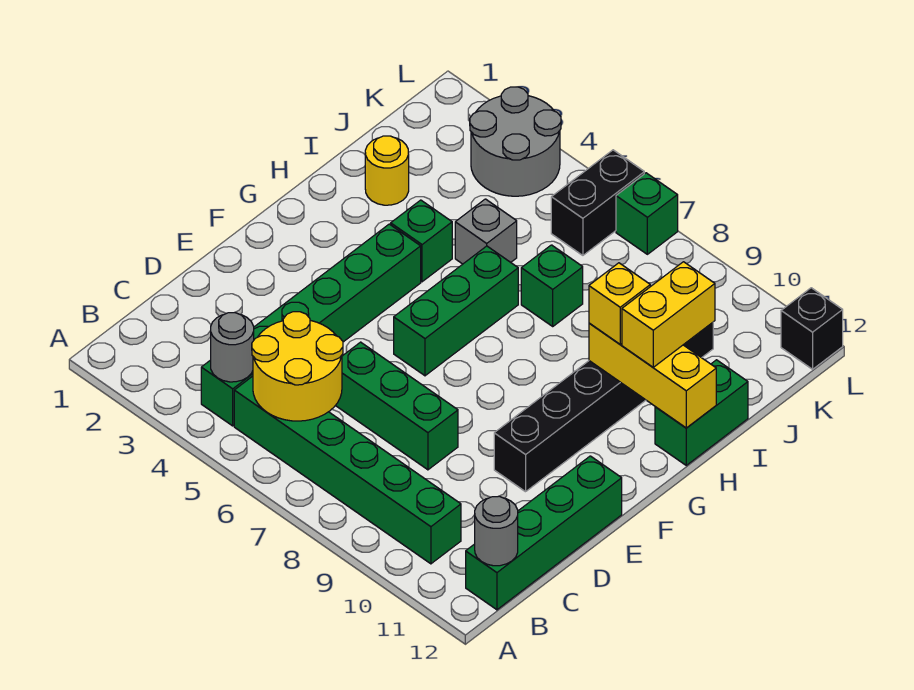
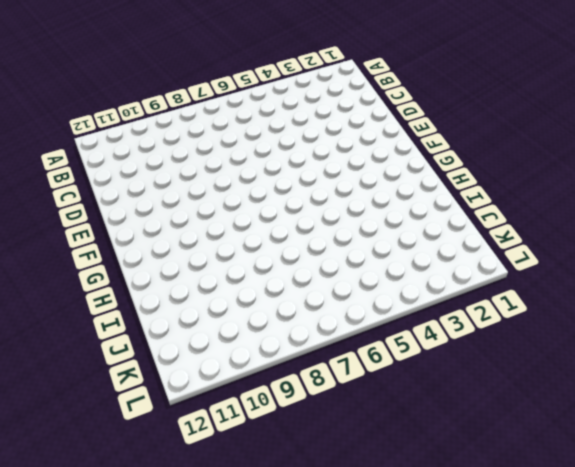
none -> green 1x6 brick [201,224,421,426]
none -> green 1x6 brick [234,376,461,564]
none -> green 1x4 brick [466,456,622,610]

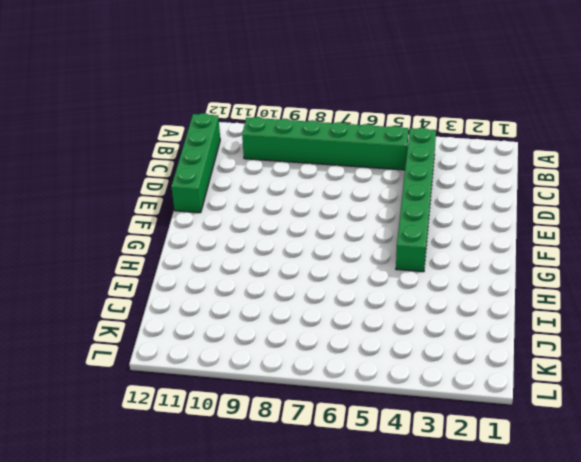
none -> green 1x3 brick [335,342,458,470]
none -> black 1x6 brick [494,323,713,492]
none -> green 1x3 brick [394,246,518,376]

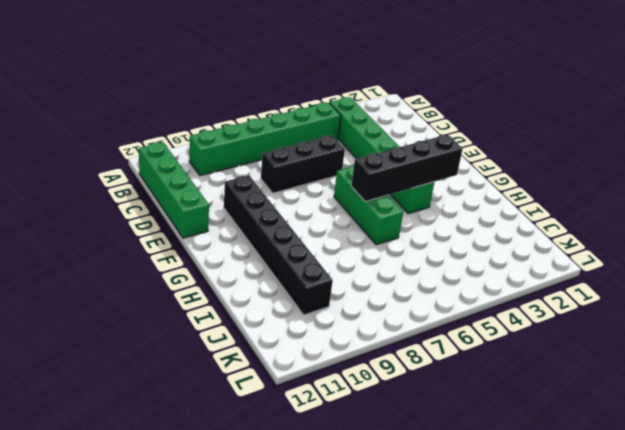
black 1x3 brick [261,135,345,193] -> green 1x3 brick [335,342,458,470]
black 1x4 brick [351,134,463,202] -> none
none -> green 1x1 brick [391,200,452,282]
none -> green 1x2 brick [655,360,748,465]
none -> yellow 1x1 round brick [365,136,409,205]

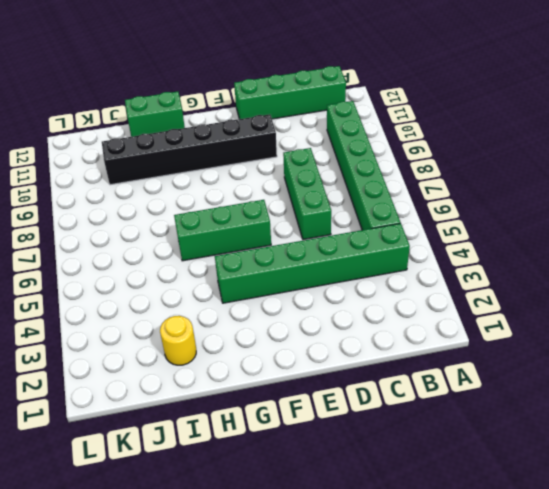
none -> green 1x1 brick [391,200,452,282]
none -> grey 1x1 brick [455,199,517,264]
none -> green 1x1 brick [521,245,583,326]

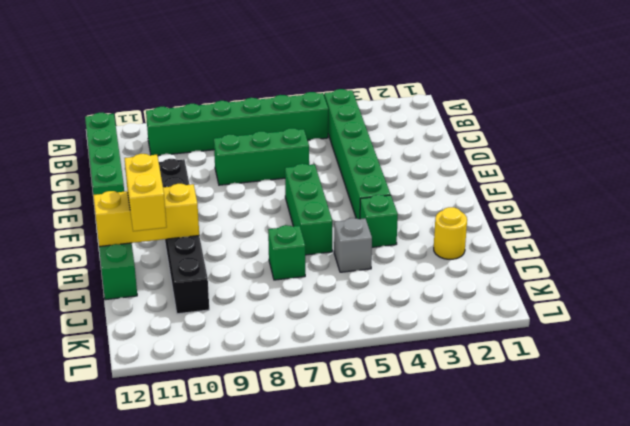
none -> grey 2x2 round brick [470,87,561,196]
none -> black 1x2 brick [551,150,644,255]
none -> green 1x1 brick [616,173,678,254]

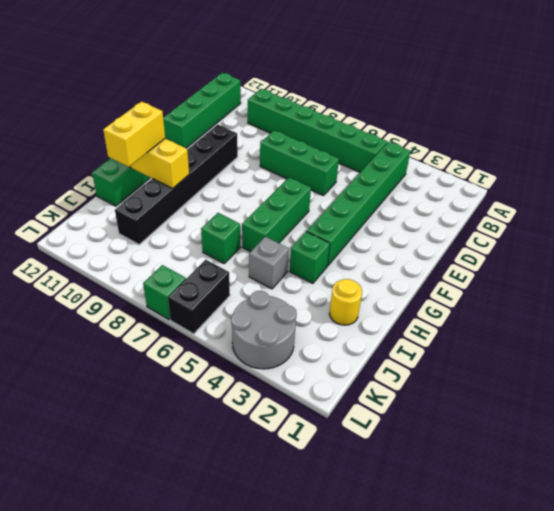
none -> black 1x1 brick [781,288,843,369]
none -> grey 1x1 round brick [211,313,254,382]
none -> yellow 2x2 round brick [252,312,343,421]

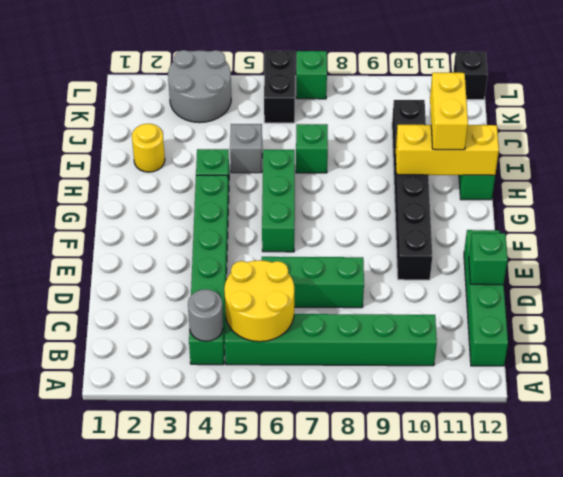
green 1x1 brick [469,233,508,285] -> none
none -> grey 1x1 round brick [475,496,518,566]
none -> yellow 1x1 brick [589,263,650,344]

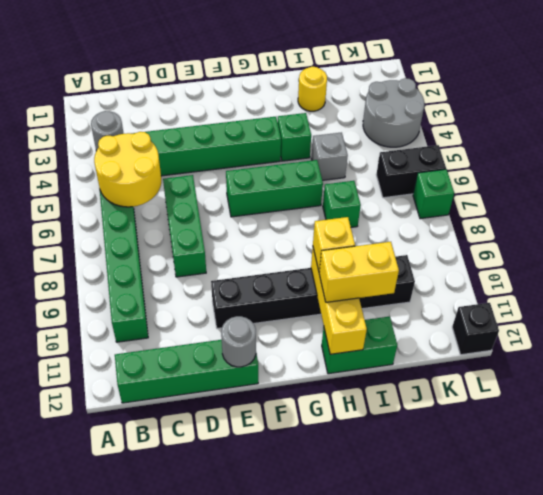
grey 1x1 round brick [221,316,256,367] -> grey 1x1 round brick moved to [475,496,518,566]

